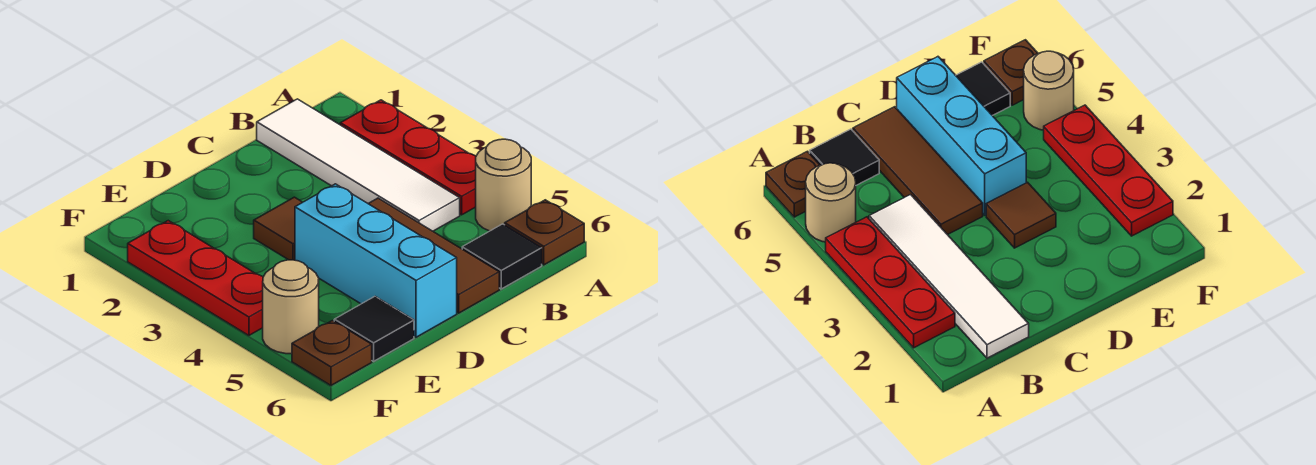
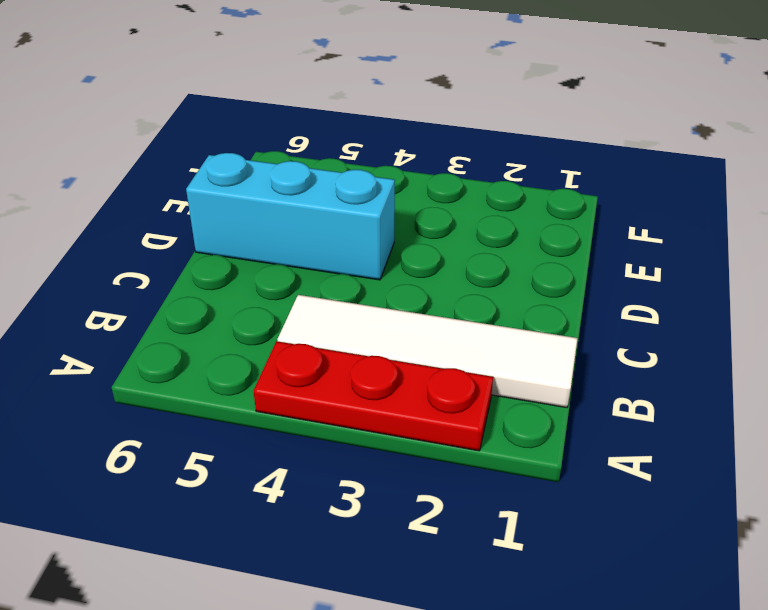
none -> tan 1x1 round brick [476,139,531,231]
none -> brown 1x1 plate [505,200,584,265]
none -> black 1x1 tile [462,224,542,289]

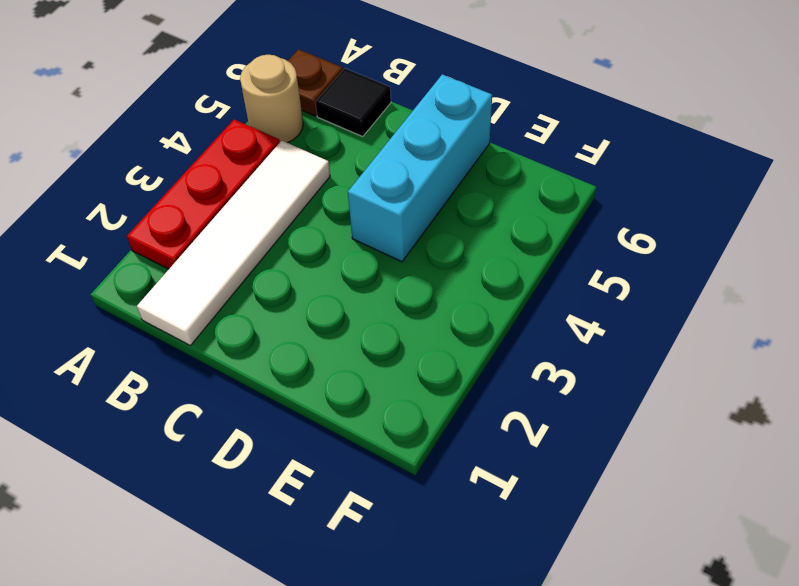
none -> brown 1x3 tile [368,198,499,313]
none -> brown 1x1 tile [254,197,302,260]
none -> black 1x1 tile [334,297,414,361]

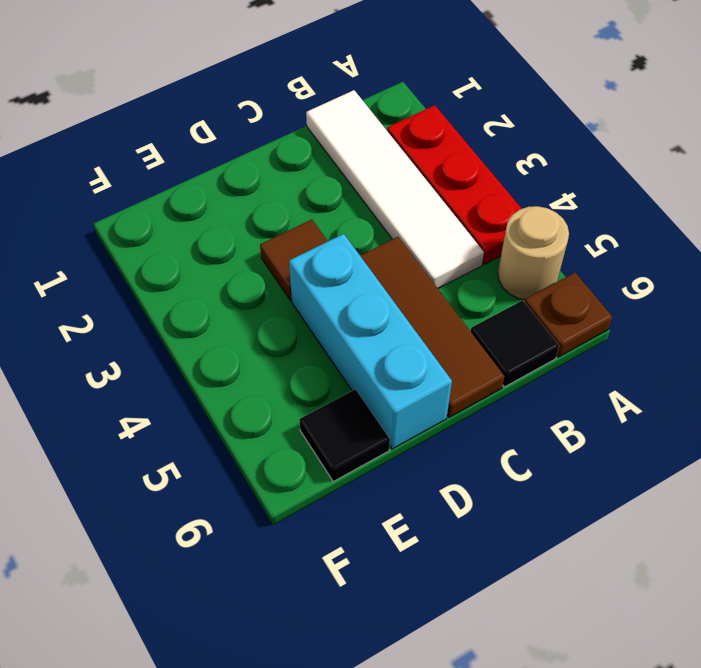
none -> red 1x3 plate [128,221,263,335]
none -> tan 1x1 round brick [263,260,319,354]
none -> brown 1x1 plate [292,321,372,385]

